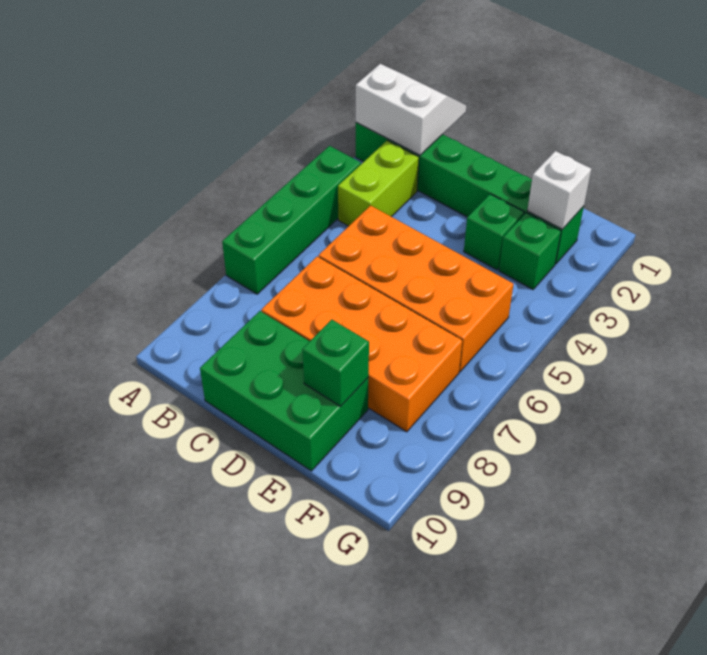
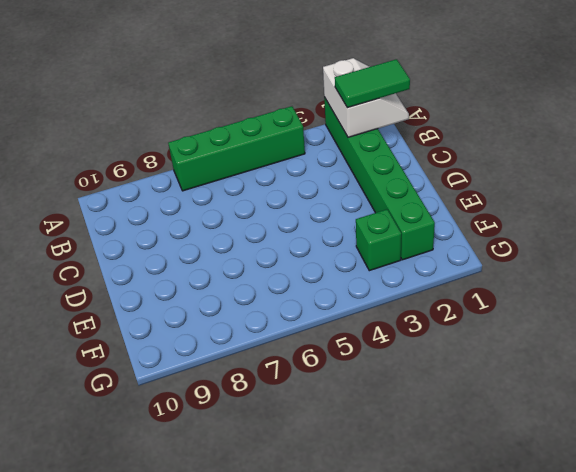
green 1x2 tile [335,59,410,108] -> none
none -> lime 1x2 brick [338,141,419,226]
none -> orange 2x4 brick [318,205,514,372]

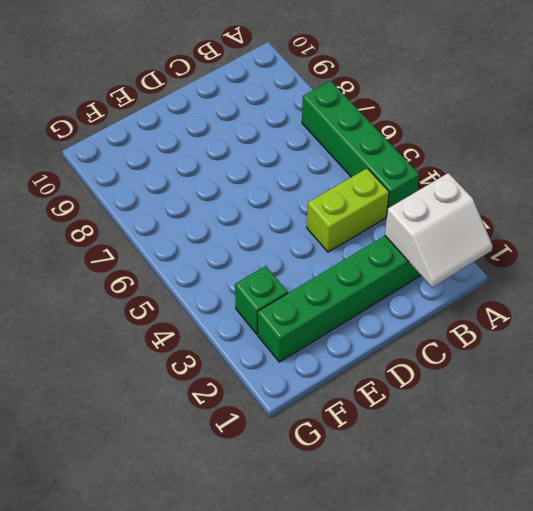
lime 1x2 brick [307,168,389,252] -> lime 1x2 brick turned to [338,141,419,226]
none -> orange 2x4 brick [318,205,514,372]
none -> orange 2x4 brick [261,256,462,432]

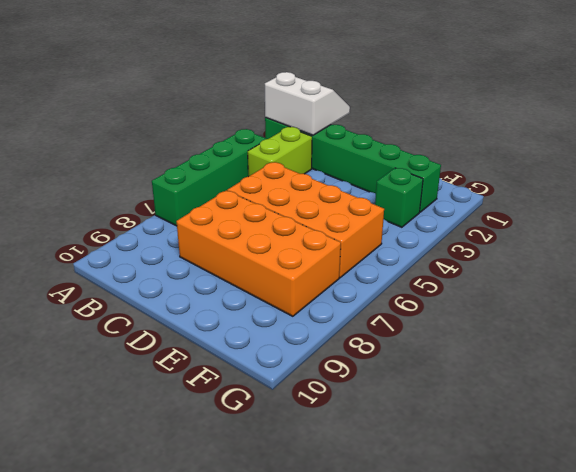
none -> green 2x3 brick [200,311,368,471]
none -> green 1x1 brick [464,194,524,270]

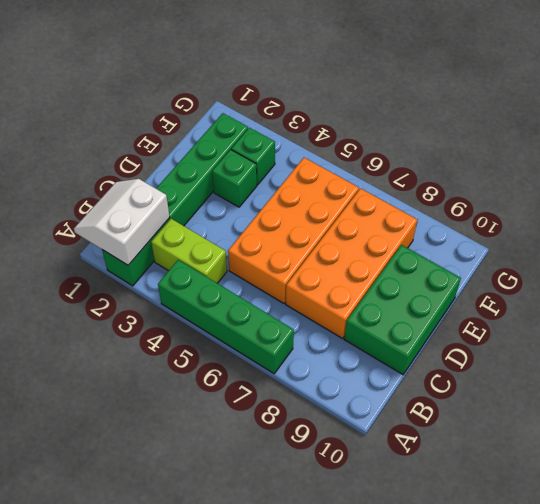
none -> green 1x1 brick [302,320,369,406]
none -> white 1x1 brick [527,151,591,229]

